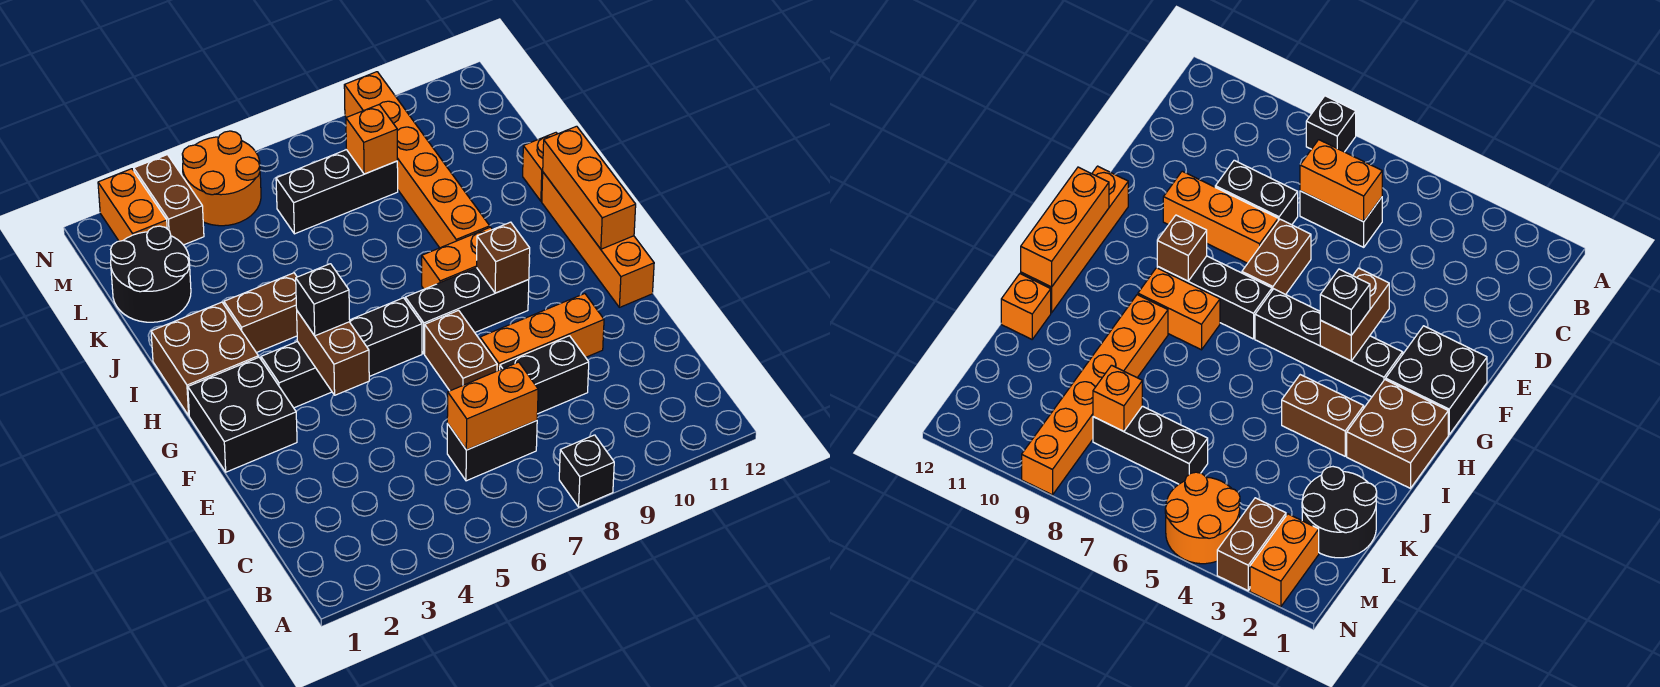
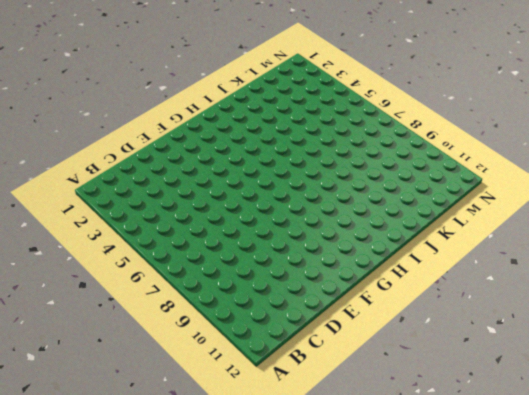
none -> black 1x1 brick [559,435,614,507]
none -> black 1x2 brick [447,421,537,481]
none -> black 1x2 brick [500,336,589,414]

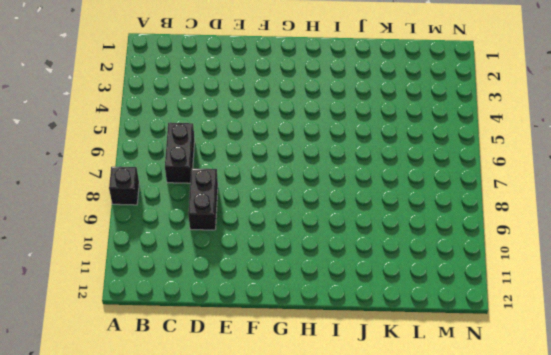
none -> brown 1x2 brick [425,310,497,391]
none -> orange 1x3 brick [480,294,604,371]
none -> black 2x2 brick [188,357,297,472]

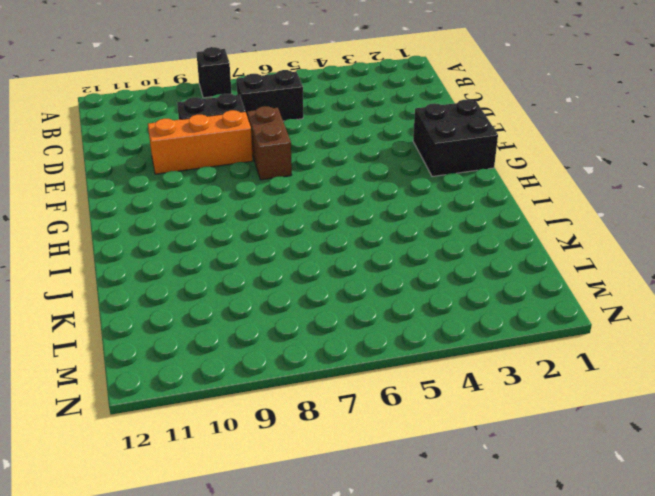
none -> orange 1x4 brick [542,172,654,307]
none -> black 1x4 brick [261,298,422,408]
none -> black 1x3 brick [405,268,529,354]

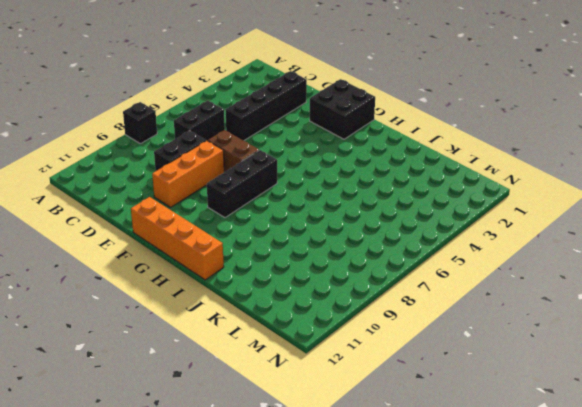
black 1x4 brick [225,71,307,141] -> black 1x4 brick moved to [261,298,422,408]
none -> brown 2x2 brick [151,302,258,416]
none -> orange 1x2 brick [422,227,492,289]
none -> brown 1x2 brick [224,273,297,353]

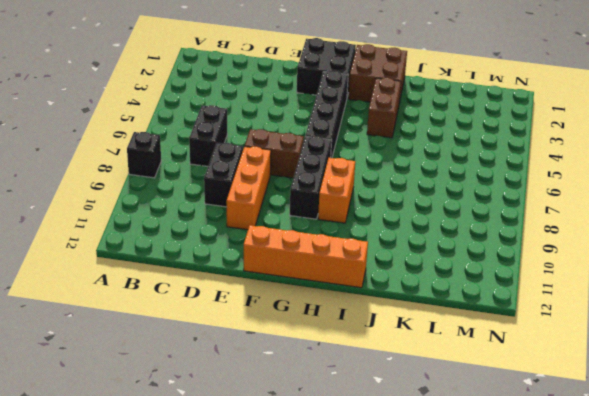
none -> orange 1x6 brick [344,72,490,248]
none -> orange 1x1 brick [523,133,557,201]
none -> black 2x2 round brick [111,226,191,322]

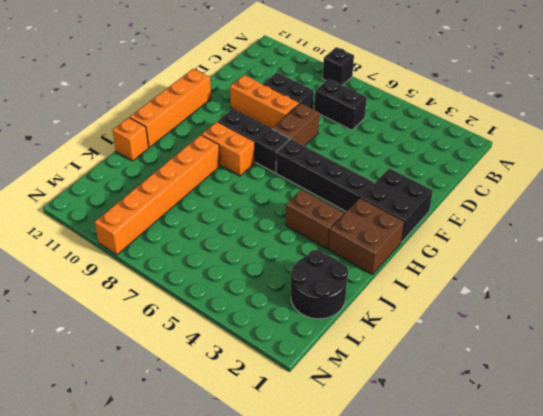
none -> black 1x3 brick [276,150,398,234]
none -> orange 1x2 brick [98,169,167,241]
none -> brown 1x2 brick [134,155,204,245]

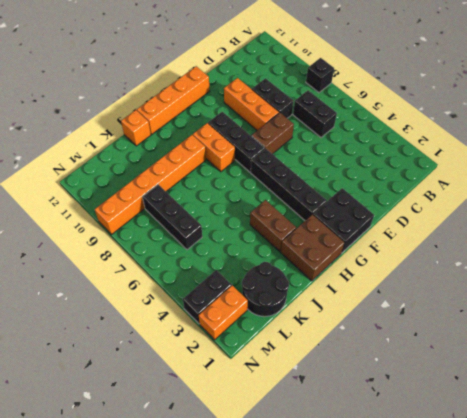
black 1x2 brick [183,270,232,324] -> brown 1x2 brick [134,155,204,245]
none -> orange 2x2 round brick [182,131,261,226]
none -> orange 1x2 brick [447,362,538,450]
none -> brown 1x2 brick [297,311,369,395]

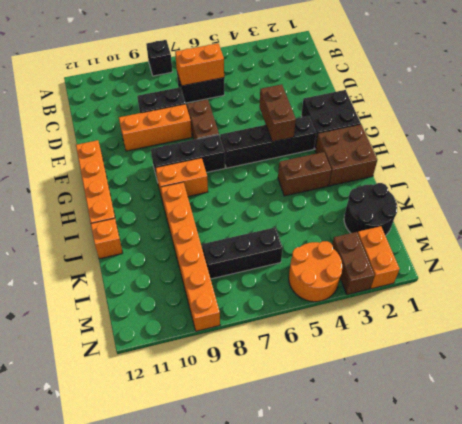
none -> brown 1x1 brick [477,222,530,293]
none -> orange 1x3 brick [543,126,636,249]
none -> orange 1x1 brick [346,104,397,174]

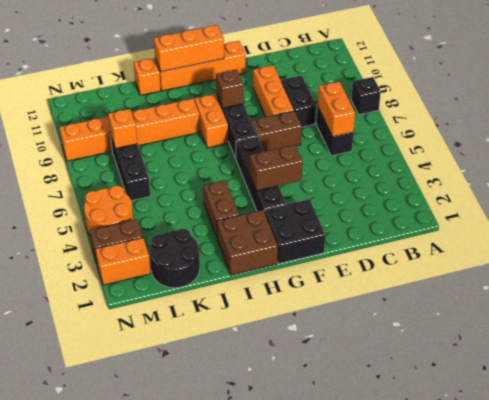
none -> black 1x1 brick [296,264,350,336]

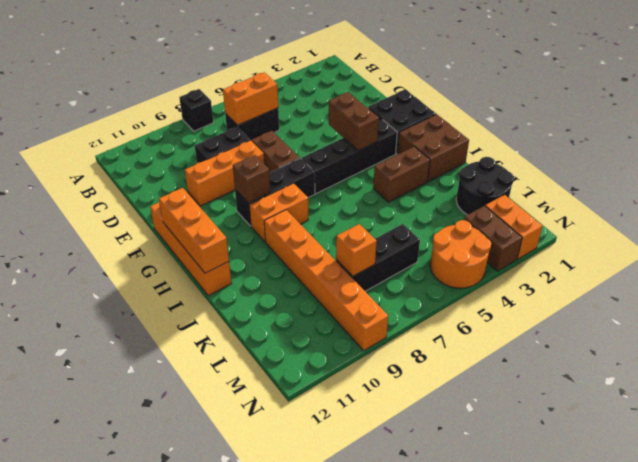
none -> orange 1x1 brick [523,133,557,201]
none -> black 1x1 brick [296,264,350,336]

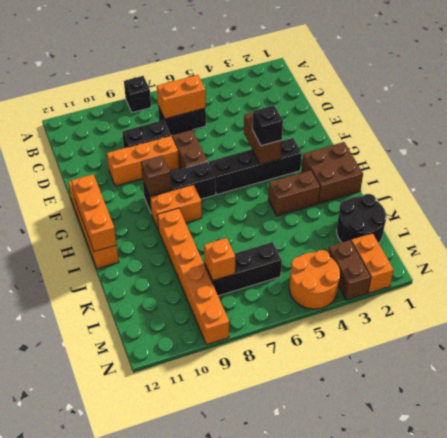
none -> black 2x2 brick [188,357,297,472]
none -> orange 1x1 brick [523,133,557,201]

